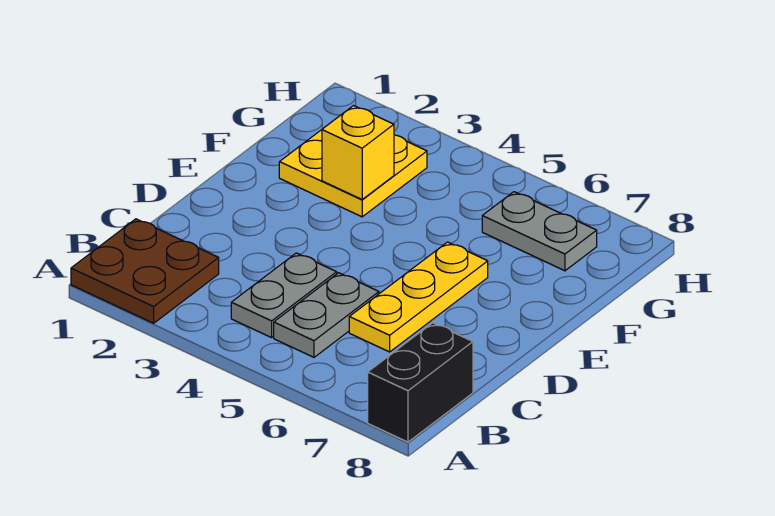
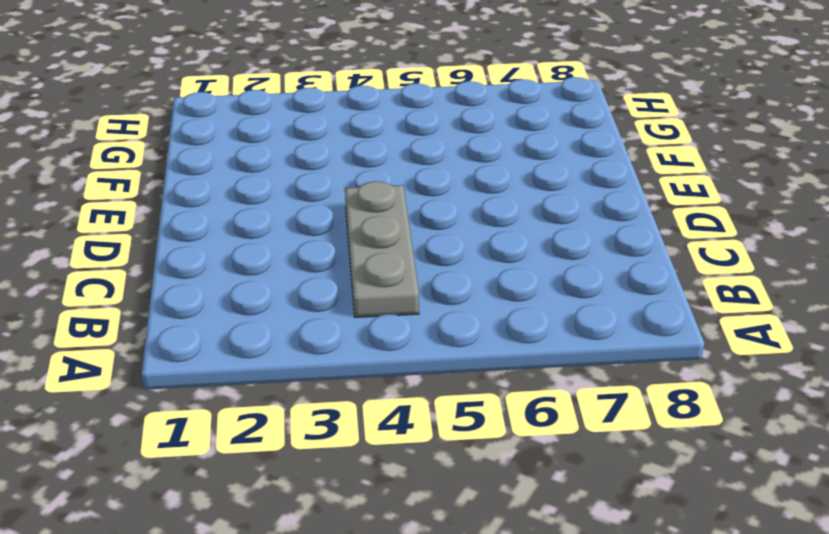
grey 1x3 plate [345,181,419,317] -> grey 1x2 plate [231,253,337,338]
none -> brown 2x2 plate [71,219,219,323]
none -> black 1x2 brick [368,323,473,442]

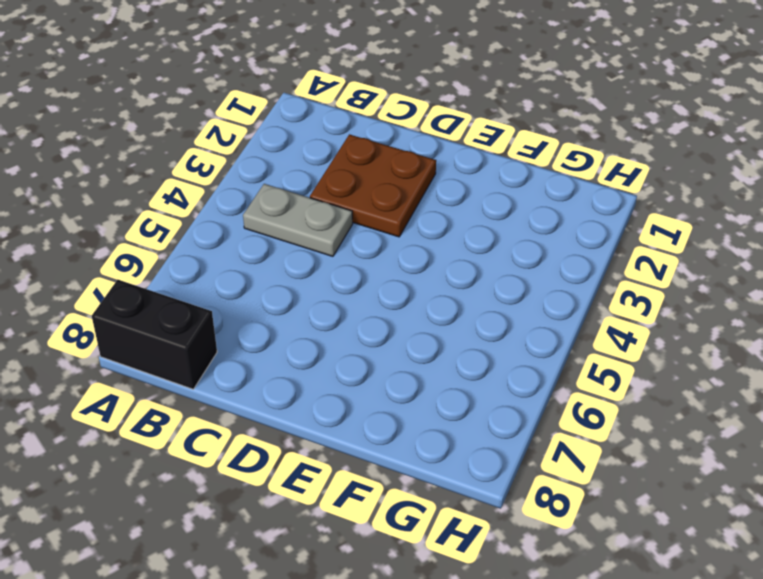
brown 2x2 plate [310,134,436,237] -> brown 2x2 plate moved to [71,219,219,323]
none -> grey 1x2 plate [274,273,379,357]
none -> yellow 1x3 plate [349,242,488,352]

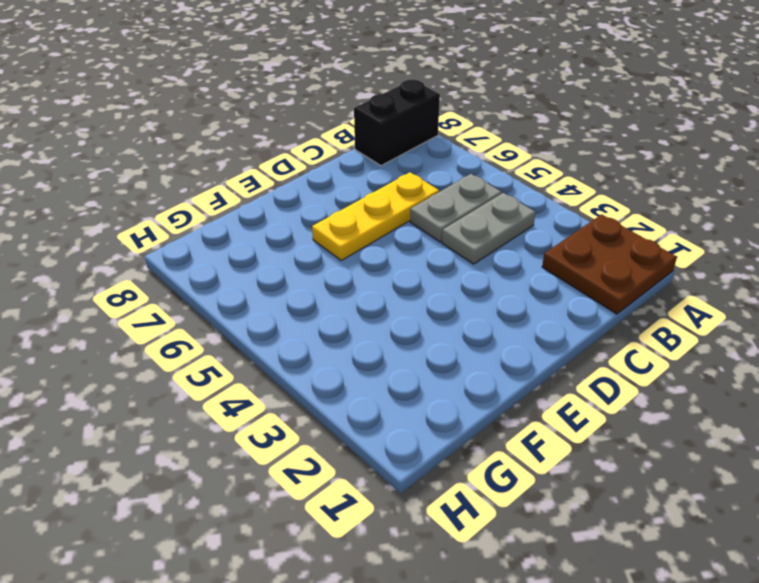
none -> yellow 2x2 plate [279,130,427,217]
none -> grey 1x2 plate [482,192,597,271]

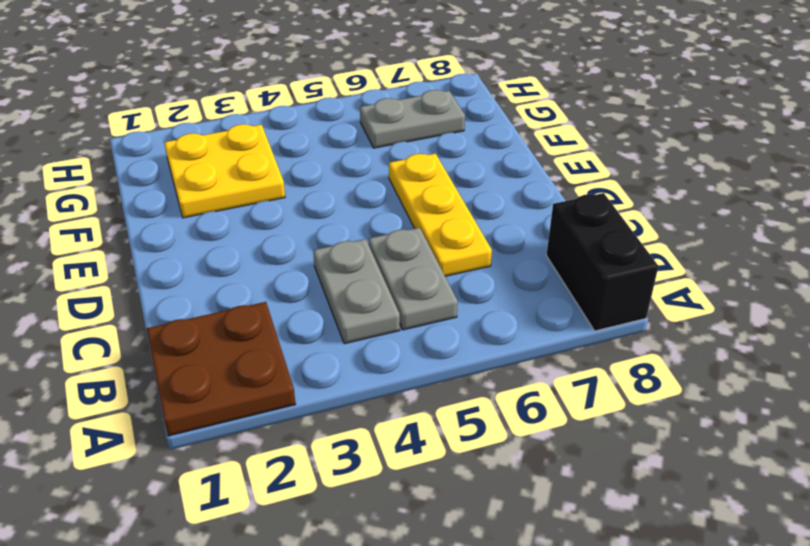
none -> yellow 1x1 brick [322,106,394,200]

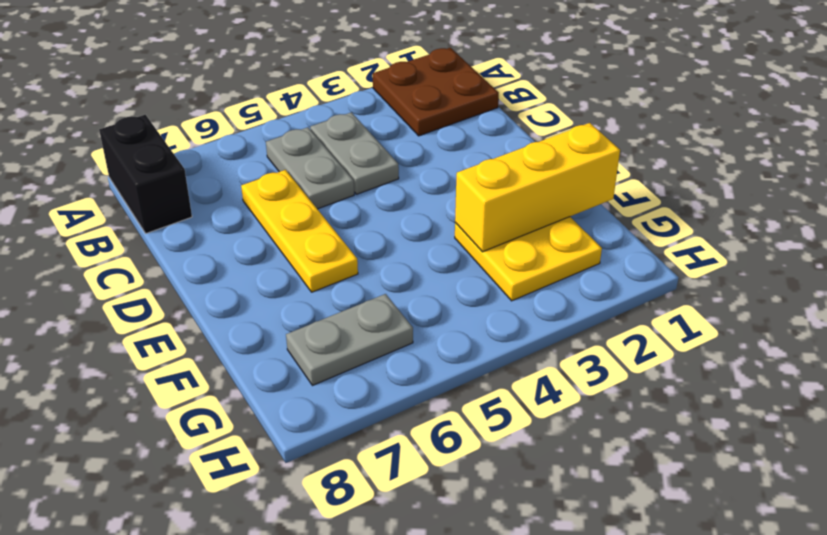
yellow 1x3 brick [455,123,620,252] -> yellow 1x1 brick [322,106,394,200]

